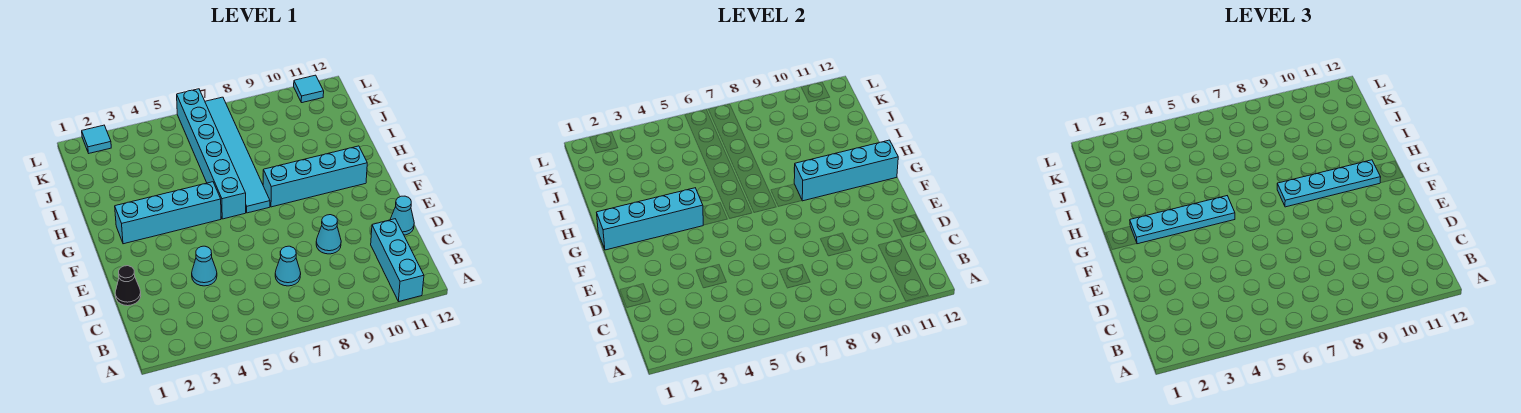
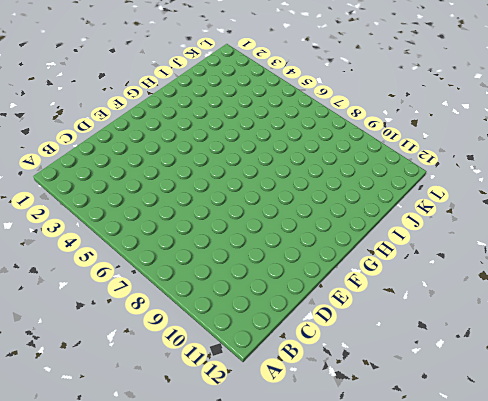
none -> cyan 1x3 brick [371,219,424,302]
none -> cyan 1x1 cone [275,246,301,286]
none -> black 1x1 cone [115,266,141,306]

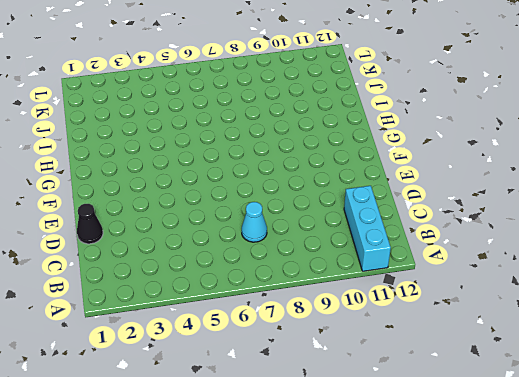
none -> cyan 1x1 cone [192,246,217,286]
none -> cyan 1x1 cone [316,215,341,254]
none -> cyan 1x1 cone [390,196,414,235]

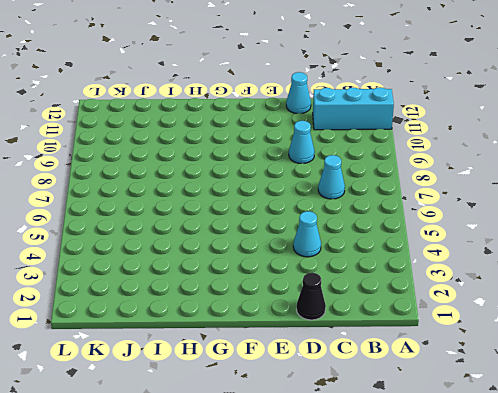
none -> cyan 1x4 brick [115,182,221,244]
none -> cyan 1x6 brick [177,89,246,219]
none -> cyan 1x6 tile [205,97,270,213]

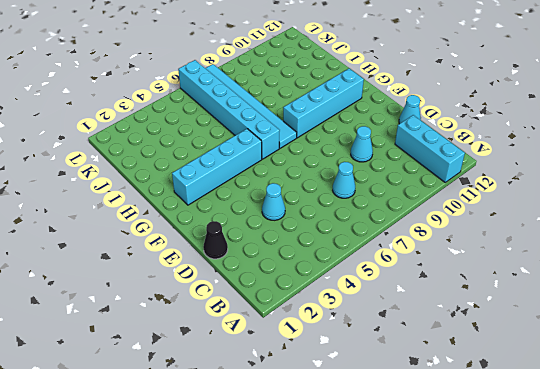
none -> cyan 1x1 tile [82,125,111,153]
none -> cyan 1x1 tile [294,75,324,103]
none -> cyan 1x4 brick [597,188,703,250]

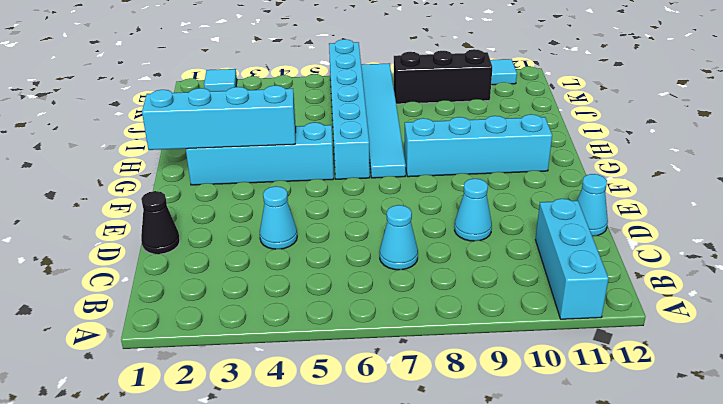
black 1x3 brick [394,49,492,104] -> none
none -> cyan 1x4 brick [794,140,898,201]
none -> cyan 1x4 plate [1130,196,1235,244]
none -> cyan 1x4 plate [1277,160,1381,207]

